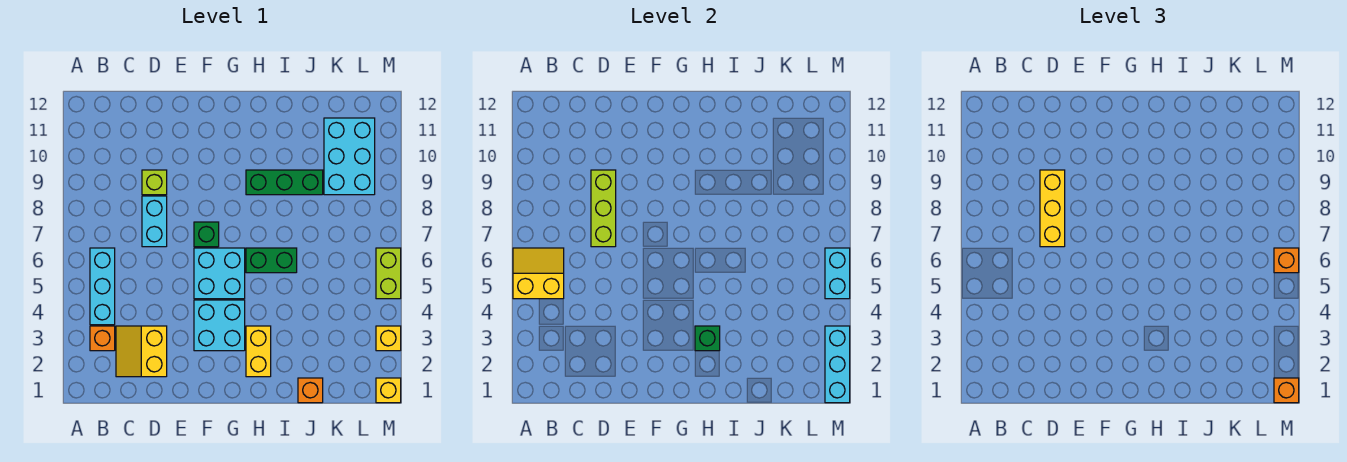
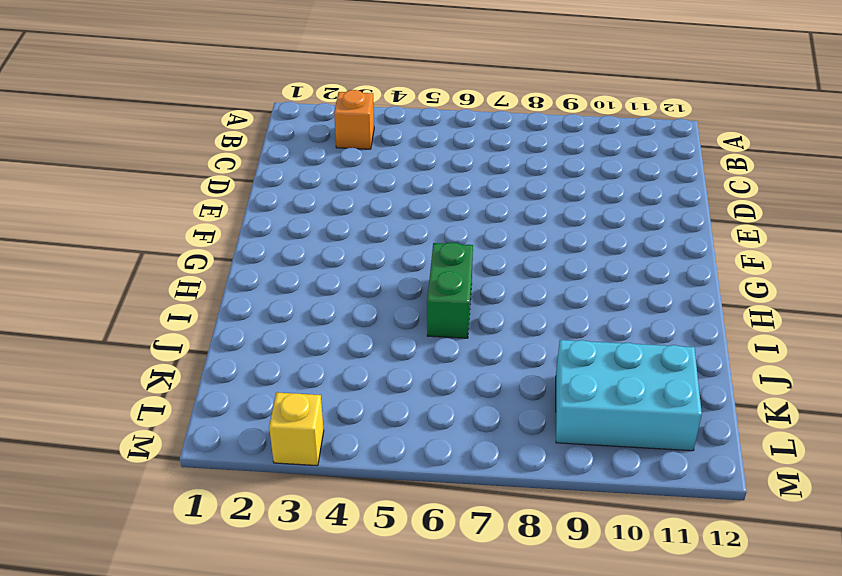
none -> cyan 1x3 brick [90,248,115,325]
none -> yellow 2x2 slope [116,326,167,377]
none -> cyan 1x2 brick [142,196,167,247]

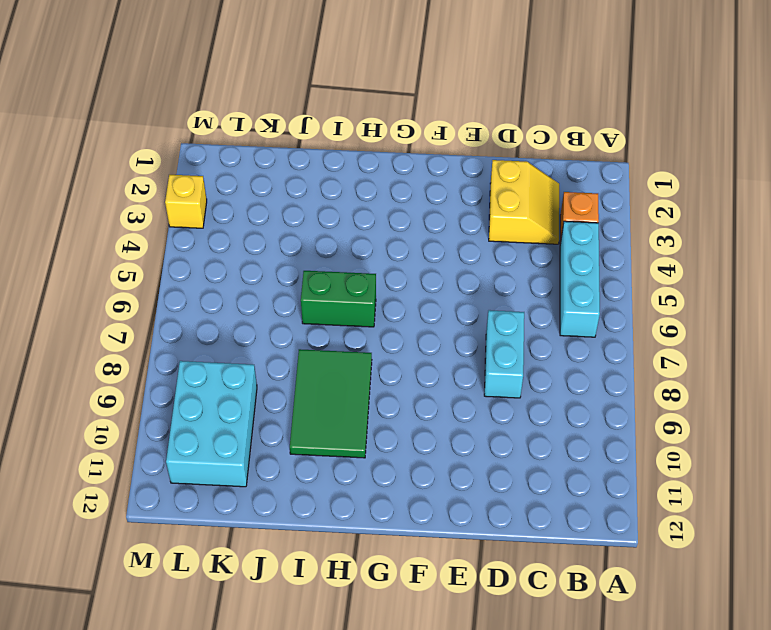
green 2x3 tile [290,349,372,458] -> green 1x3 brick [246,170,323,195]
none -> lime 1x1 brick [142,170,167,195]
none -> cyan 2x2 brick [194,300,245,351]
none -> cyan 2x2 brick [194,248,245,299]

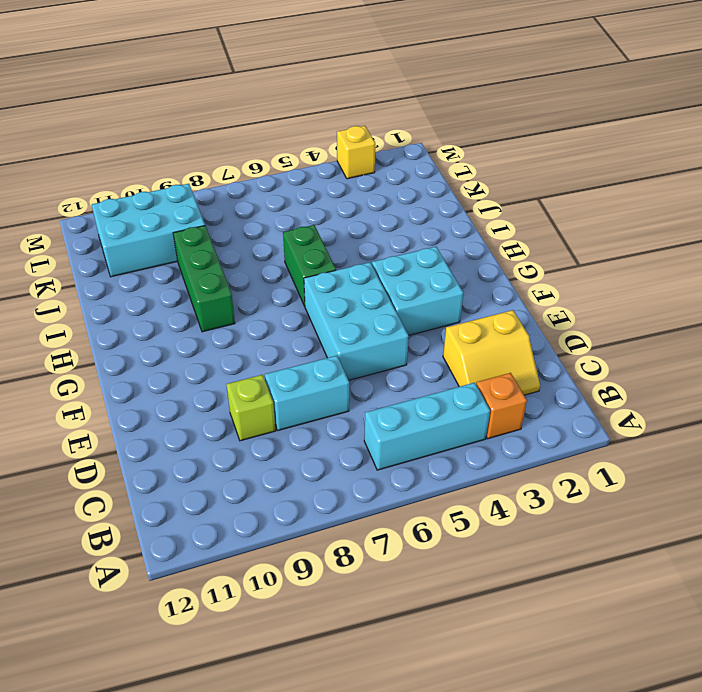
cyan 2x3 brick [304,262,409,380] -> cyan 2x2 brick [194,248,245,299]
none -> green 1x1 brick [194,222,219,247]
none -> yellow 1x2 brick [246,326,271,377]
none -> orange 1x1 brick [298,378,323,403]

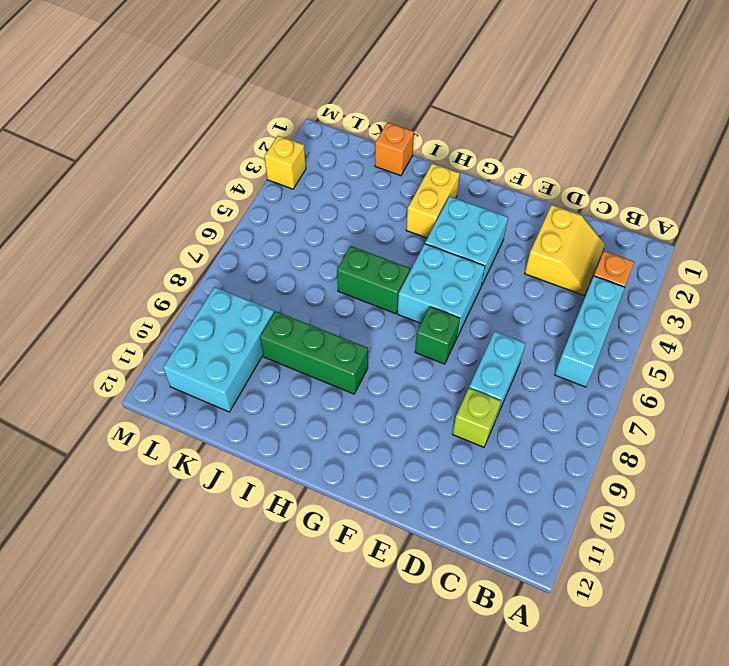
none -> yellow 1x1 brick [376,378,401,403]
none -> lime 1x2 brick [376,248,401,299]
none -> yellow 2x2 slope [513,248,564,299]

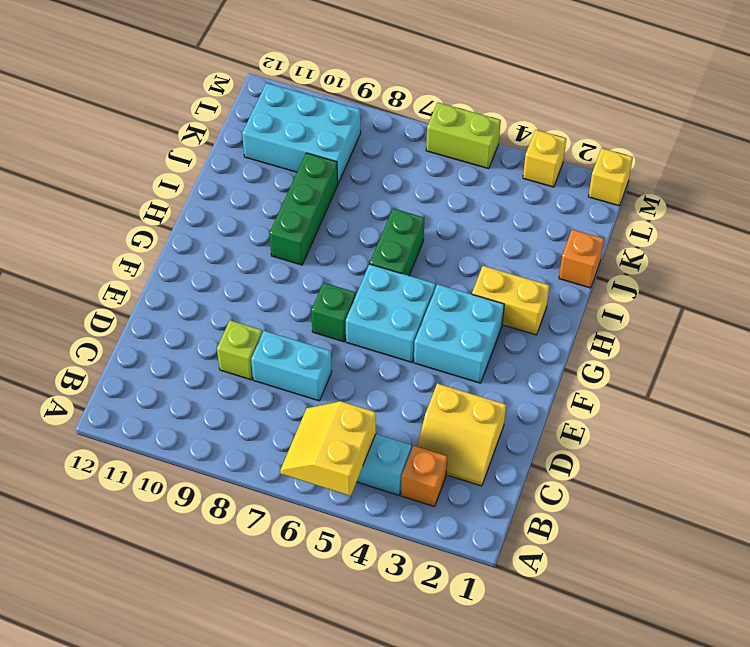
none -> lime 1x3 brick [591,170,616,247]
none -> green 1x1 brick [695,326,720,351]
none -> cyan 1x3 brick [825,326,850,403]

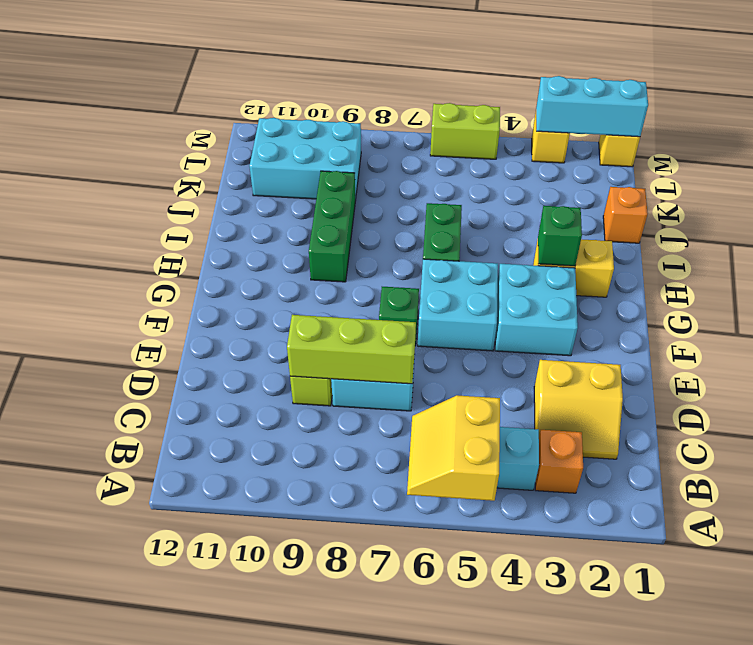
none -> cyan 1x2 brick [825,248,850,299]
none -> yellow 1x3 brick [1040,170,1065,247]
none -> orange 1x1 brick [1274,378,1299,403]

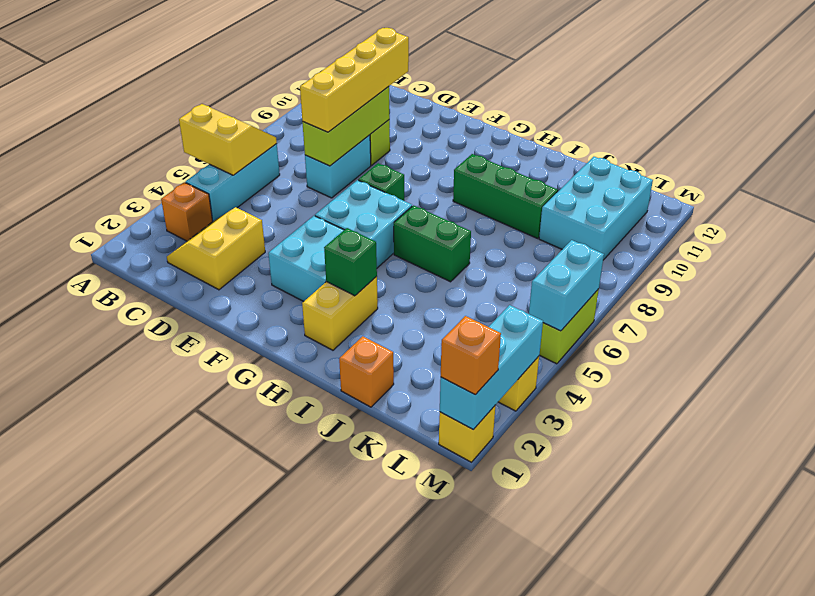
yellow 1x4 brick [300,28,409,132] -> yellow 1x3 brick [1040,170,1065,247]
none -> orange 1x1 brick [1274,248,1299,273]

